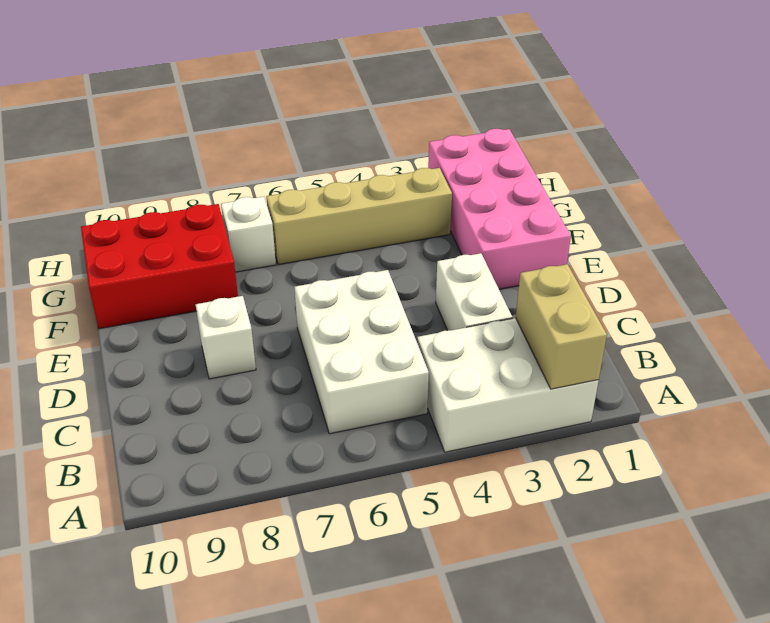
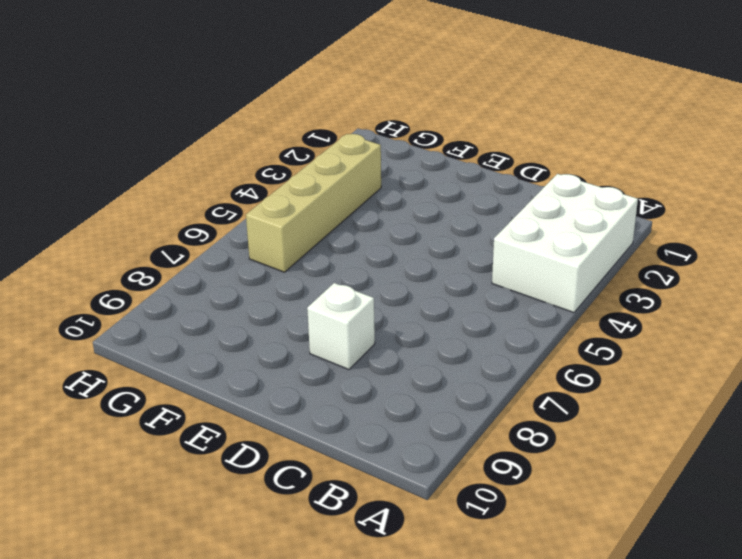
none -> white 2x3 brick [294,270,429,434]
none -> white 1x2 brick [436,253,512,331]

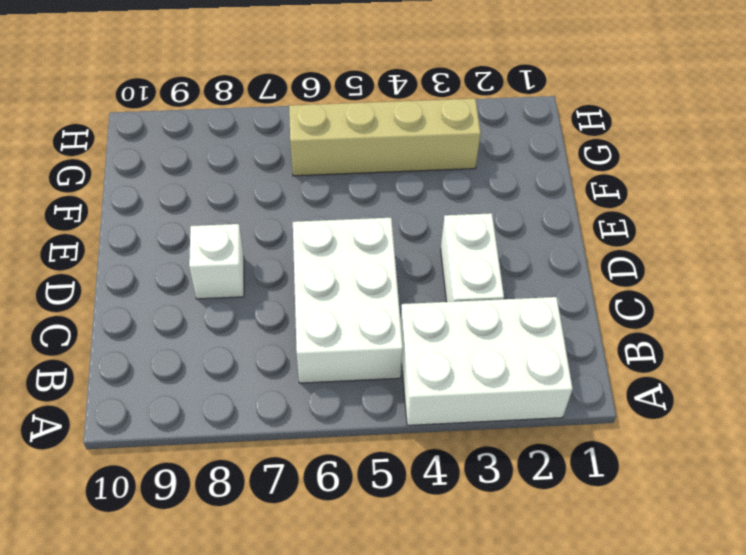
none -> pink 2x4 brick [428,129,571,289]
none -> red 2x3 brick [81,204,238,329]

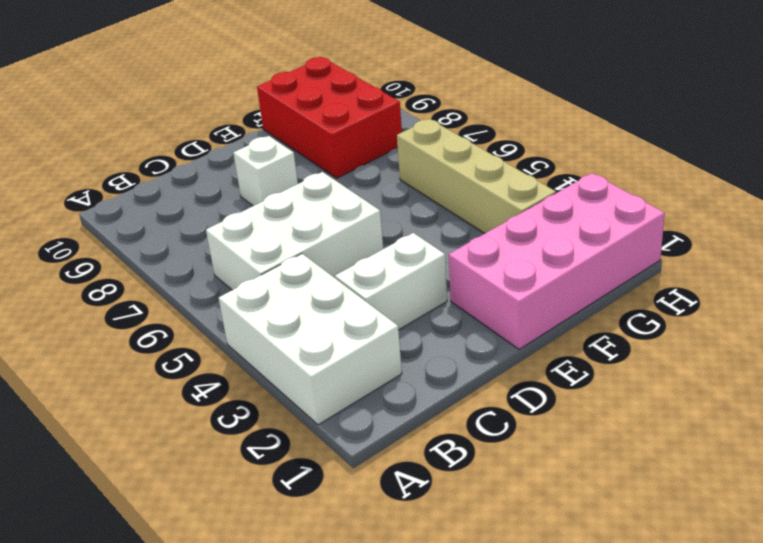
none -> white 1x1 brick [221,197,276,272]
none -> tan 1x2 brick [516,264,607,389]

